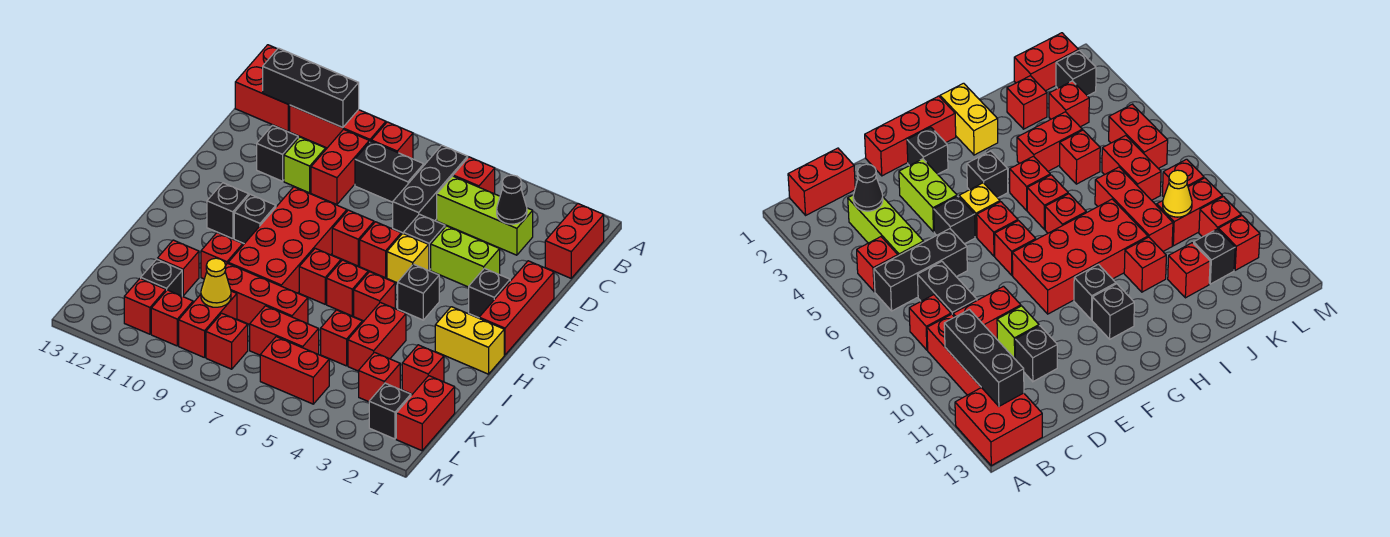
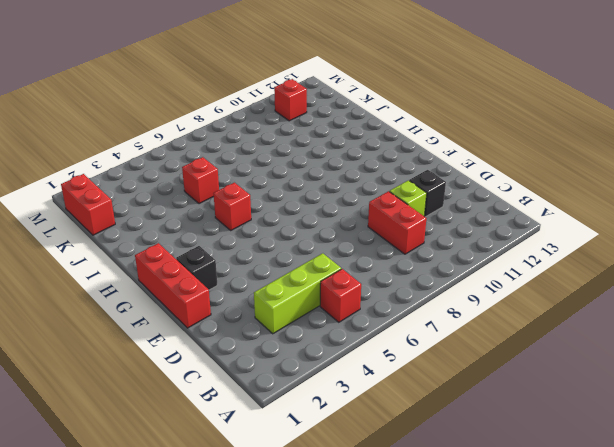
none -> red 2x2 brick [235,45,290,131]
none -> red 1x2 brick [545,204,604,278]
none -> black 1x3 brick [393,145,468,233]
none -> red 1x1 brick [371,122,413,159]

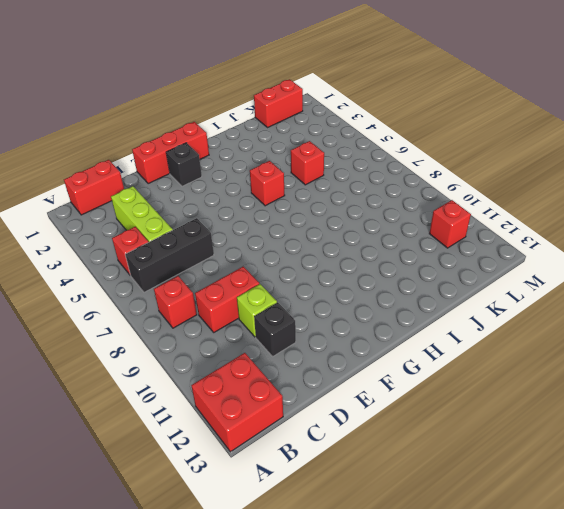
none -> red 1x3 brick [290,105,386,148]
none -> black 1x2 brick [355,141,424,202]
none -> lime 1x2 brick [431,226,500,287]
none -> black 1x1 brick [403,214,445,270]

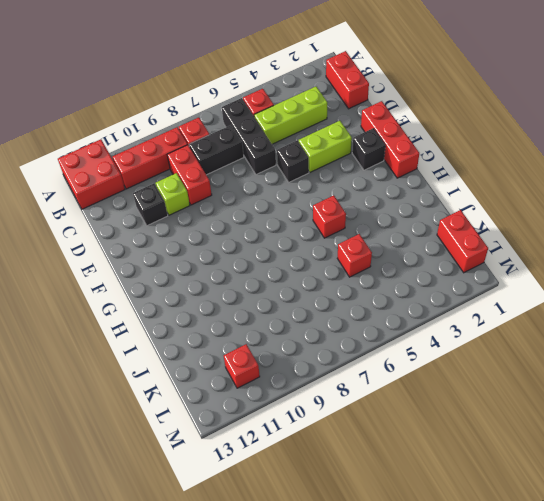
none -> yellow 1x1 brick [387,234,429,283]
none -> red 1x1 brick [360,222,401,278]
none -> red 1x1 brick [332,210,374,266]
none -> red 2x4 brick [228,187,347,293]

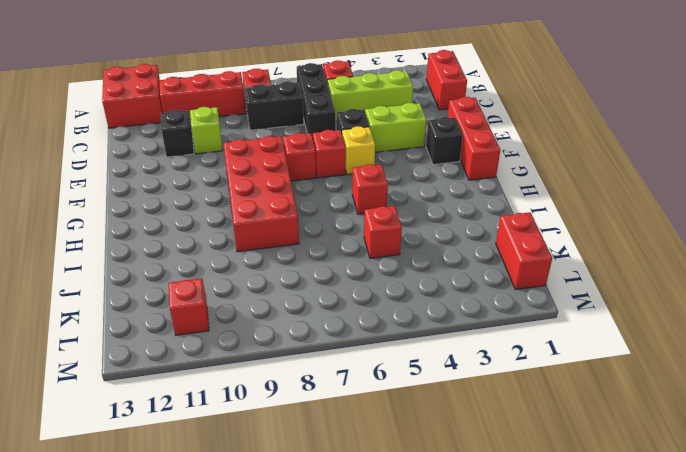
none -> red 1x2 brick [311,130,369,204]
none -> black 1x1 brick [398,264,439,320]
none -> black 1x1 brick [234,194,276,244]
none -> black 1x1 brick [207,183,249,239]

